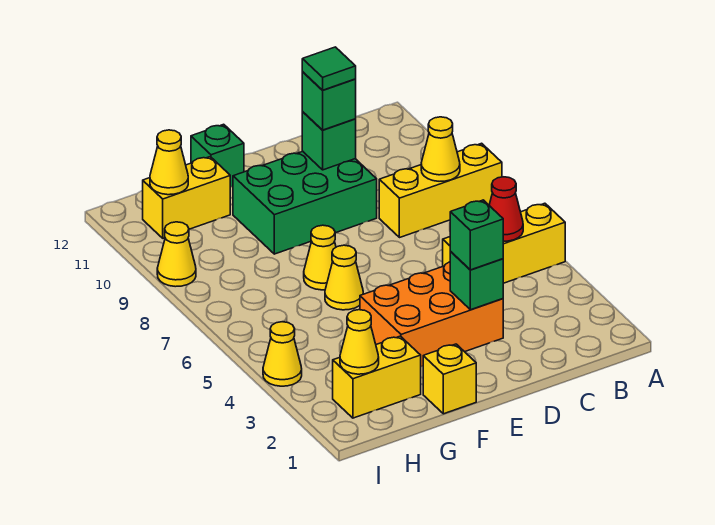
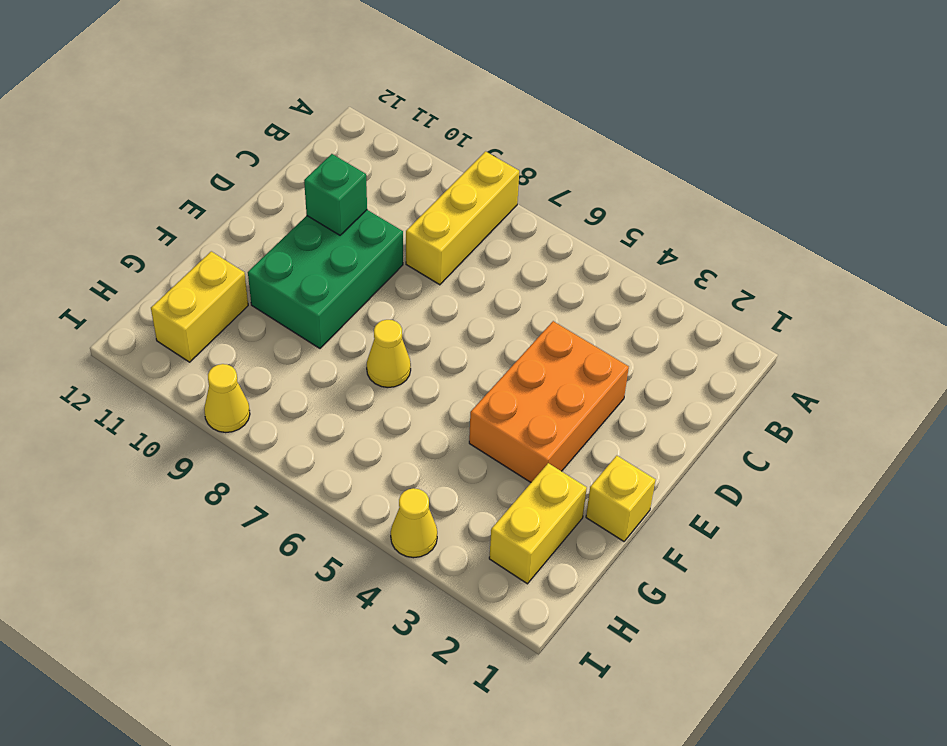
none -> yellow 1x3 brick [443,203,565,283]
none -> yellow 1x1 cone [325,245,363,310]
none -> green 1x1 brick [191,124,244,187]

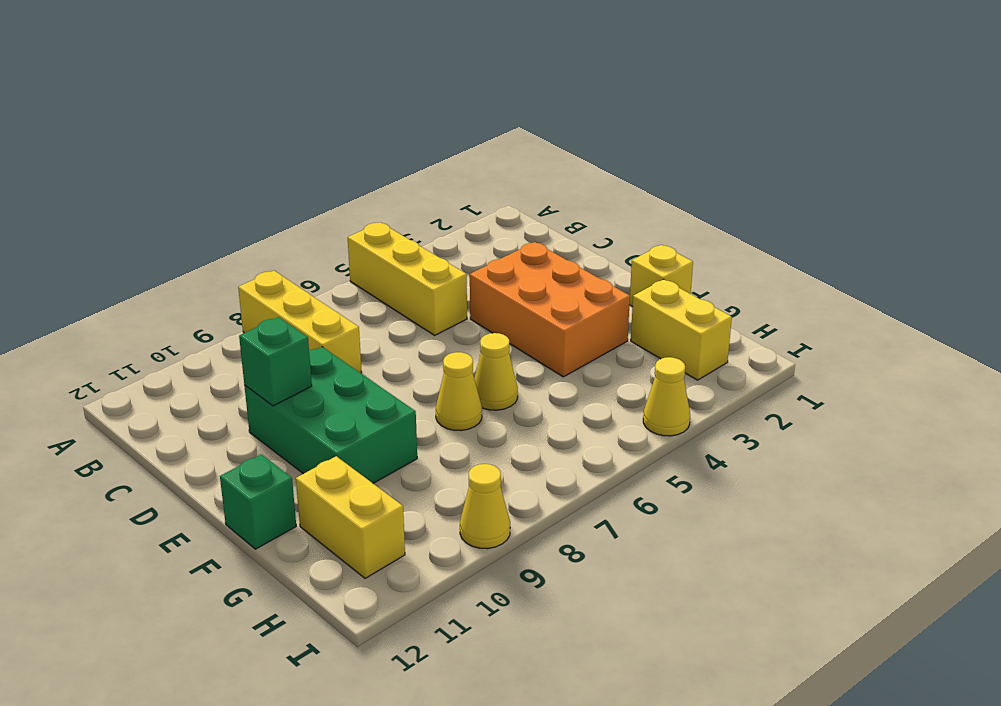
none -> red 1x1 cone [489,177,523,241]
none -> yellow 1x1 cone [421,117,460,181]
none -> green 1x1 brick [450,251,503,310]

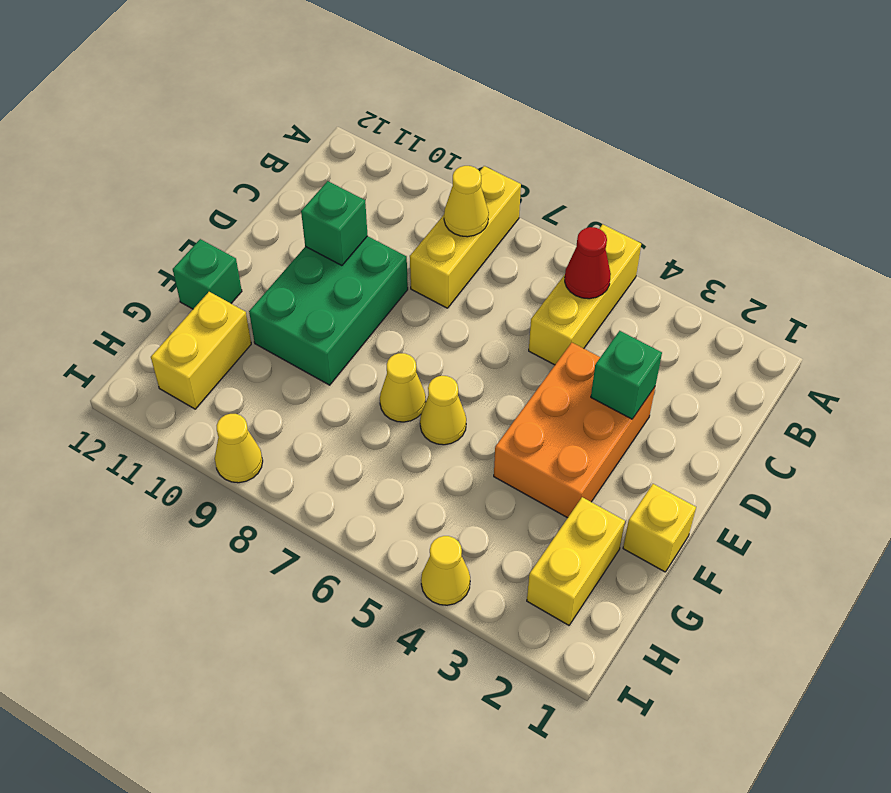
none -> yellow 1x1 cone [340,310,379,374]
none -> yellow 1x1 cone [150,130,188,195]
none -> green 1x1 brick [450,200,503,270]

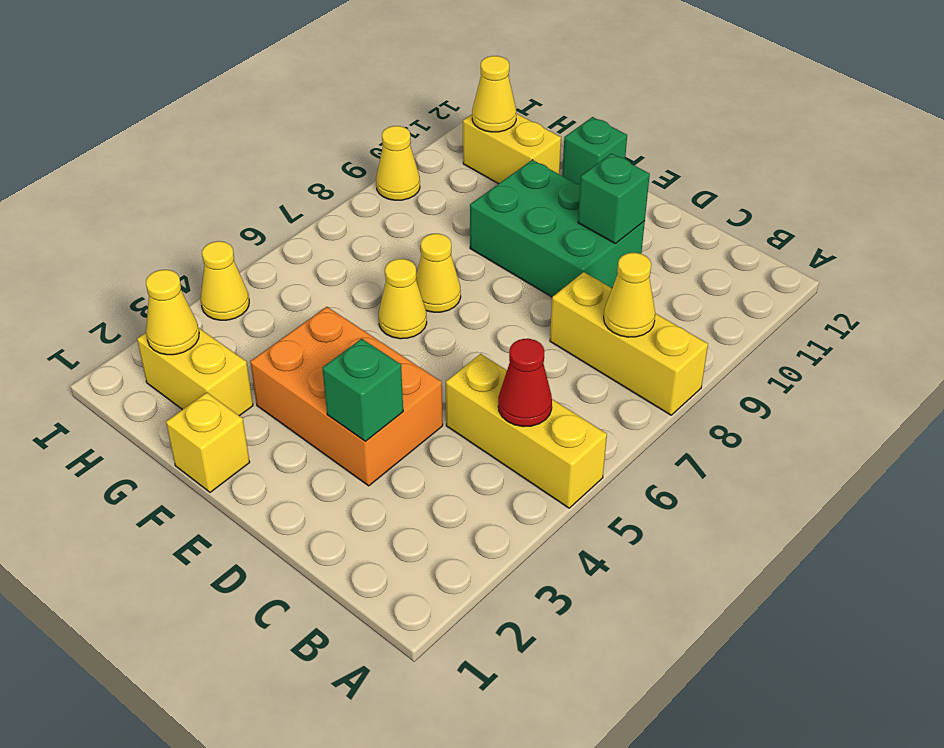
none -> green 1x1 brick [450,200,503,270]
none -> green 1x1 brick [302,72,356,130]
none -> green 1x1 tile [302,47,356,90]

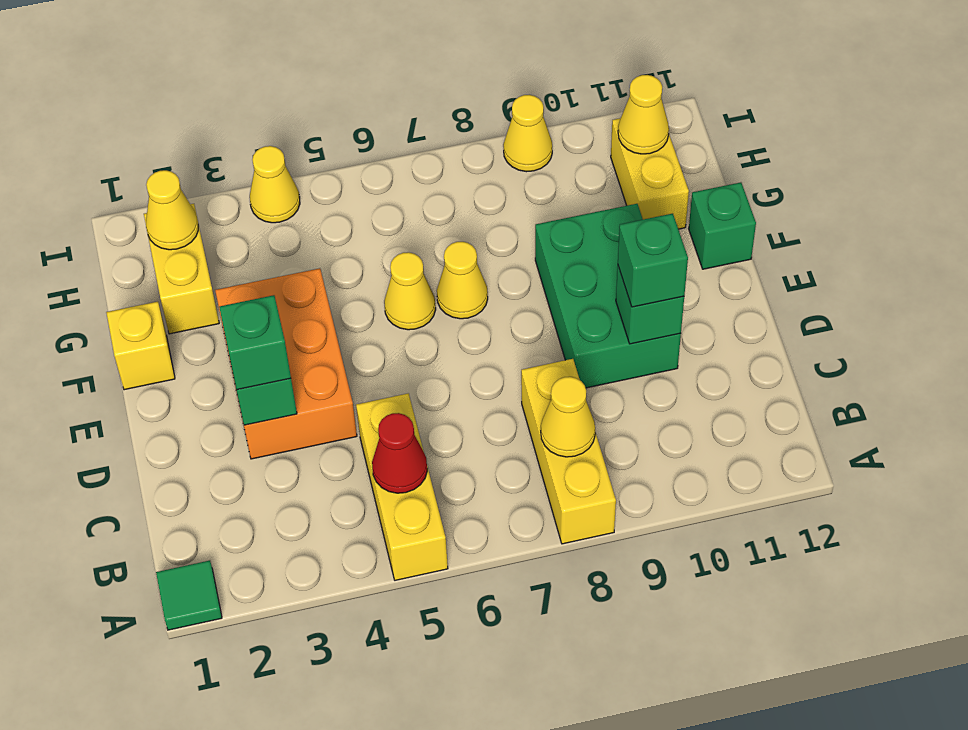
green 1x1 tile [156,560,222,630] -> green 1x1 tile moved to [302,47,356,90]

